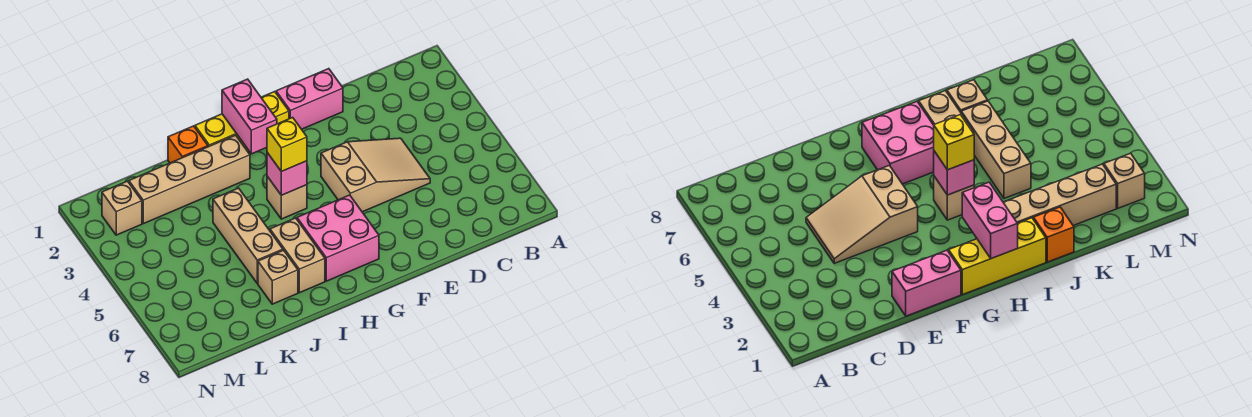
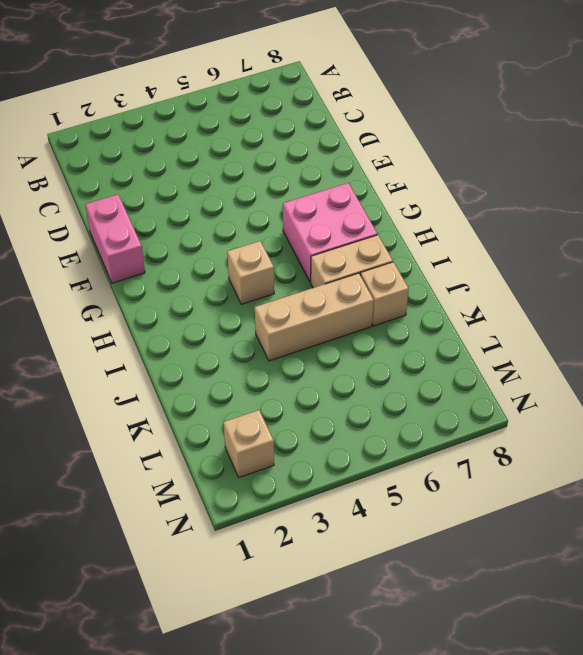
none -> tan 2x3 slope [321,138,430,212]
none -> yellow 1x3 brick [195,92,289,152]
none -> tan 1x4 brick [129,135,250,224]

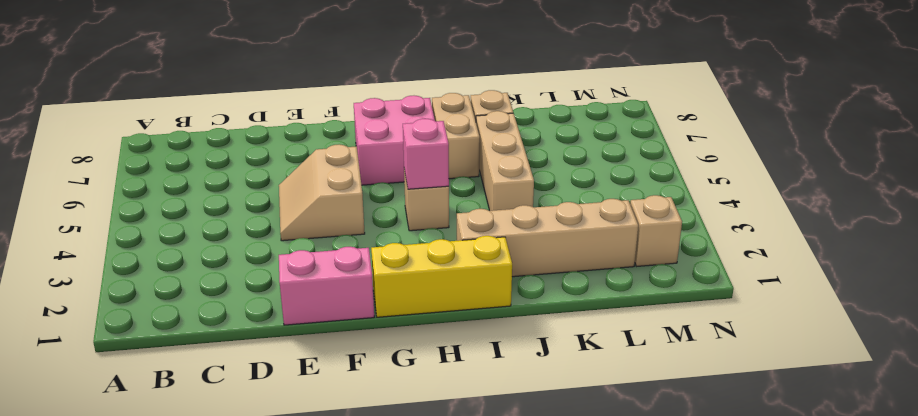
tan 2x2 slope [279,144,365,241] -> tan 2x3 slope [321,138,430,212]
none -> orange 1x1 brick [168,126,208,163]
none -> pink 1x2 brick [222,79,277,154]
none -> yellow 1x1 brick [267,117,307,172]

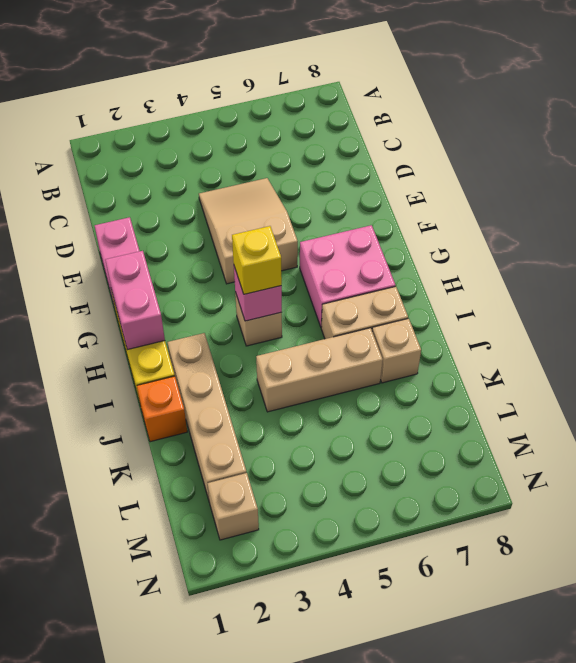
pink 1x2 brick [105,251,165,350] -> pink 1x2 brick turned to [222,79,277,154]

